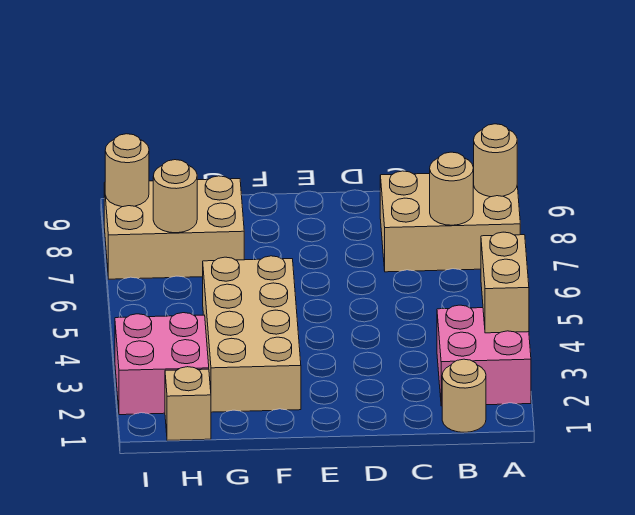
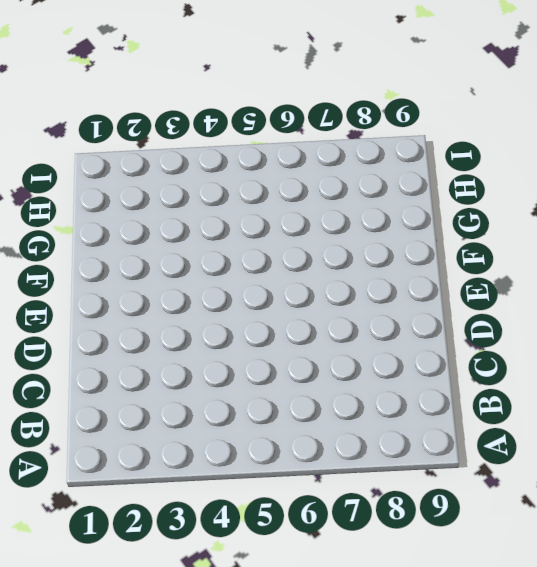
none -> pink 2x2 brick [437,305,531,406]
none -> tan 2x3 brick [380,171,520,272]
none -> tan 1x1 round brick [442,359,486,432]

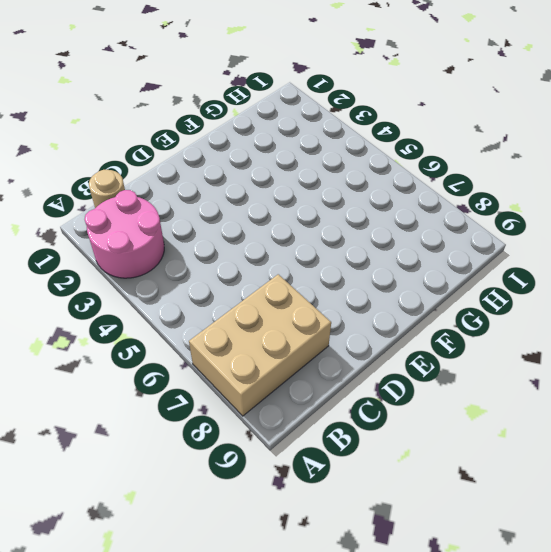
pink 2x2 round brick [85,190,164,278] -> pink 2x2 brick [437,305,531,406]
none -> tan 2x4 brick [203,256,301,412]
none -> tan 2x3 brick [104,176,244,279]
none -> tan 1x1 brick [165,367,211,441]

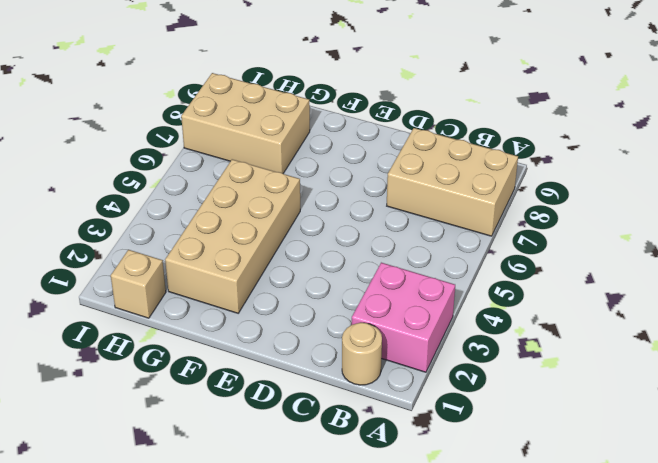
none -> pink 2x2 brick [115,313,209,415]
none -> tan 1x2 brick [481,232,529,333]
none -> tan 1x1 round brick [473,124,517,197]

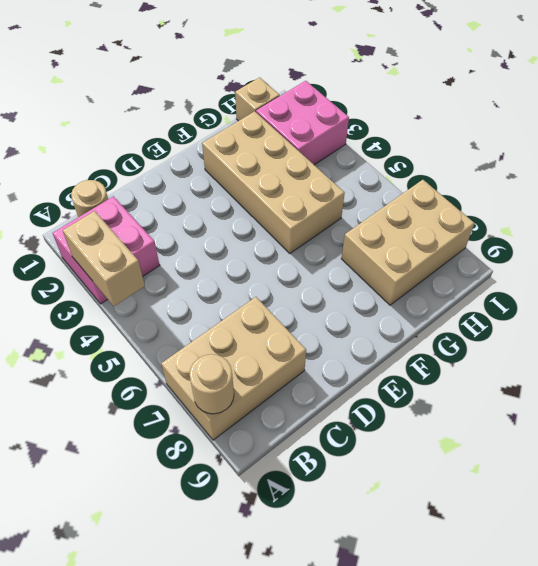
none -> tan 1x1 round brick [430,152,473,225]
none -> tan 1x1 round brick [153,160,197,233]
none -> tan 1x1 round brick [105,134,149,207]

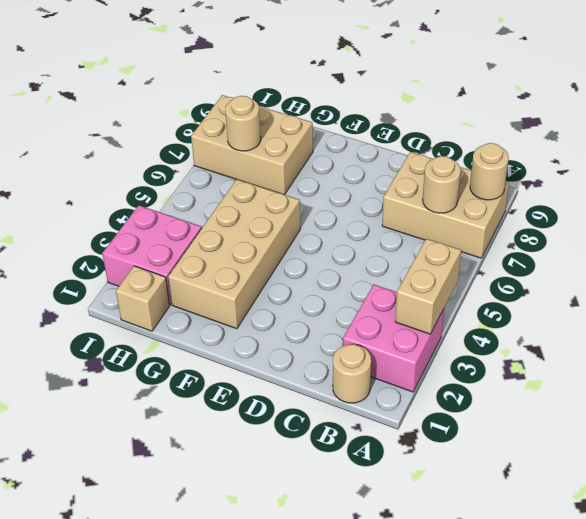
none -> tan 1x1 round brick [105,134,149,207]

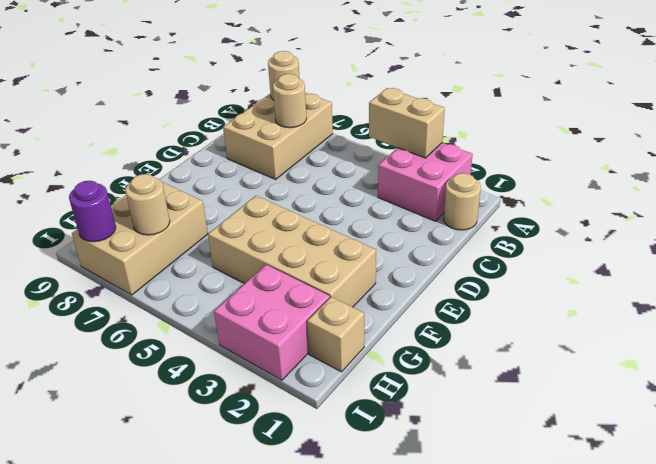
purple 1x1 round brick [69,181,116,242] -> tan 1x1 round brick [105,134,149,207]

